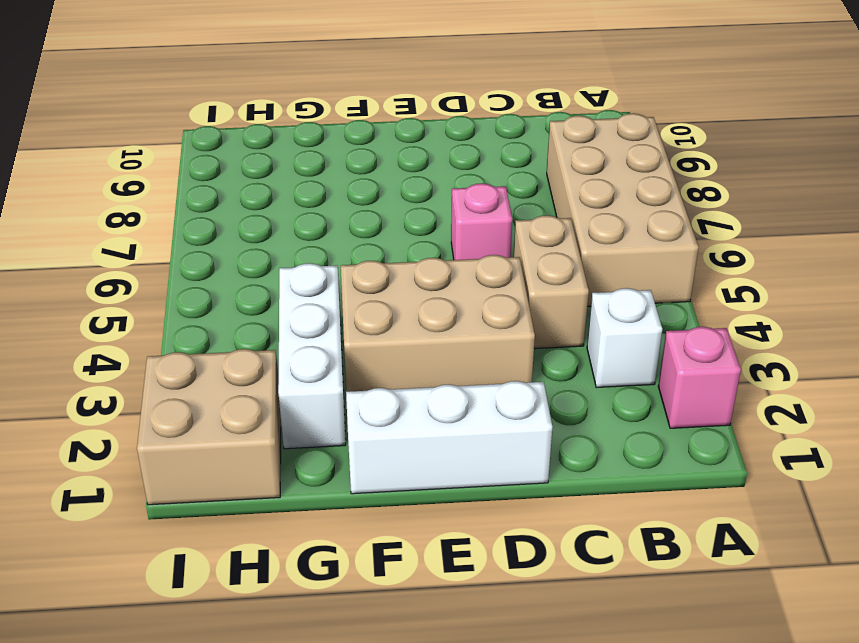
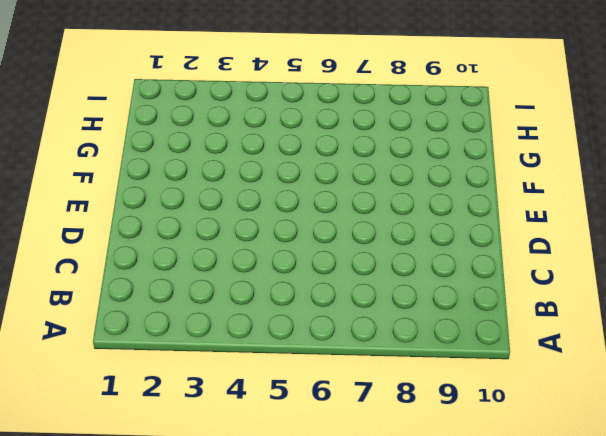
none -> pink 1x1 brick [658,327,741,428]
none -> tan 2x4 brick [547,113,699,307]

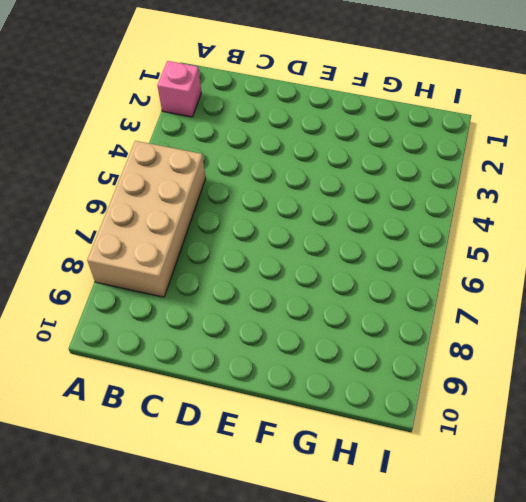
none -> white 1x1 brick [587,288,662,388]
none -> tan 1x2 brick [514,215,589,349]

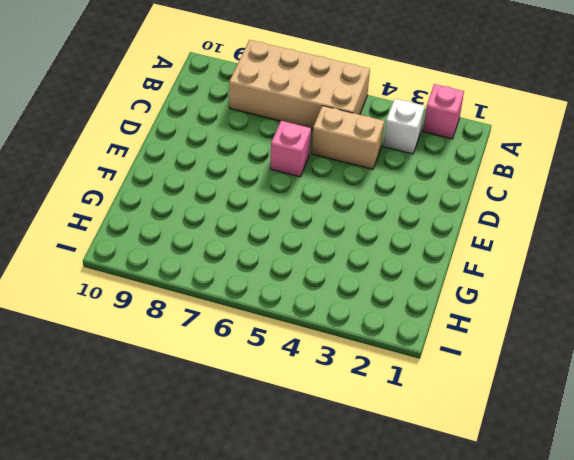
none -> white 1x3 brick [346,381,552,494]
none -> tan 2x3 brick [341,255,535,392]

